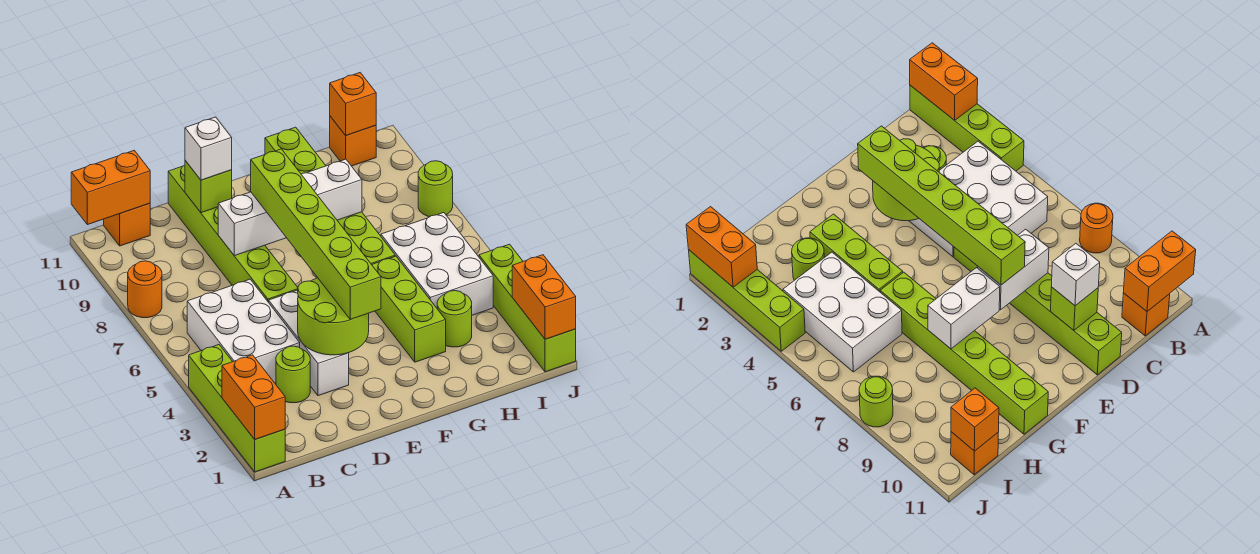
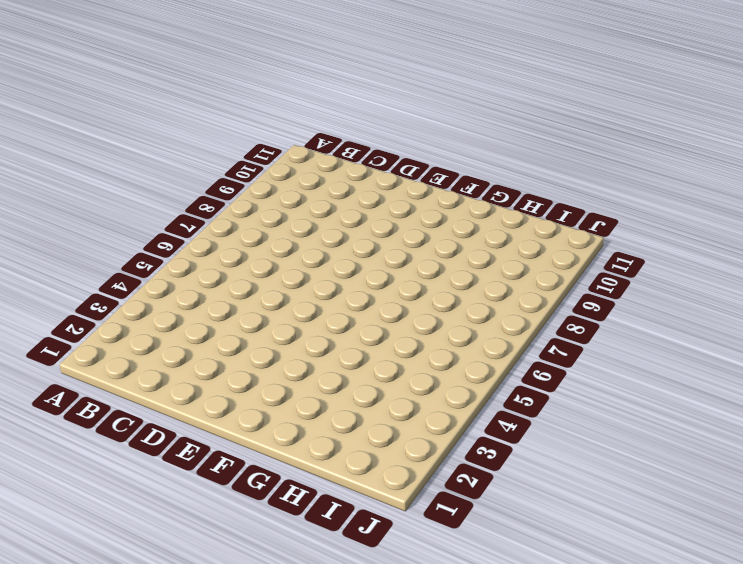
none -> lime 1x4 brick [189,345,285,472]
none -> orange 1x1 round brick [128,261,162,318]
none -> white 2x3 brick [187,279,300,383]

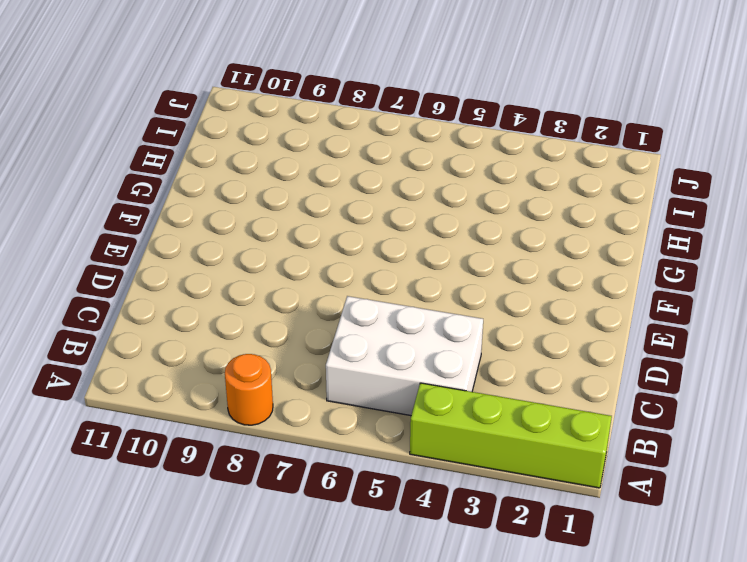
none -> orange 1x1 brick [104,203,150,246]
none -> lime 1x1 round brick [276,346,310,403]
none -> white 1x3 brick [269,290,349,396]

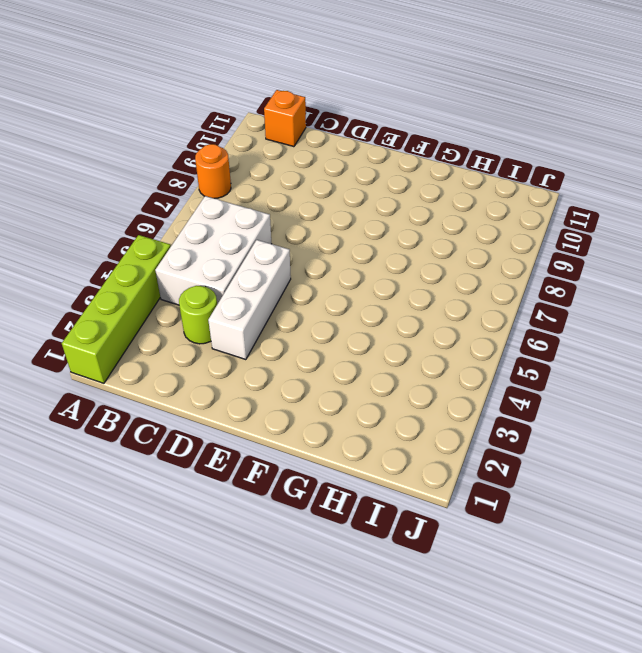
none -> lime 1x6 brick [168,165,298,302]
none -> lime 1x3 brick [372,256,446,362]
none -> lime 1x6 brick [265,127,395,265]

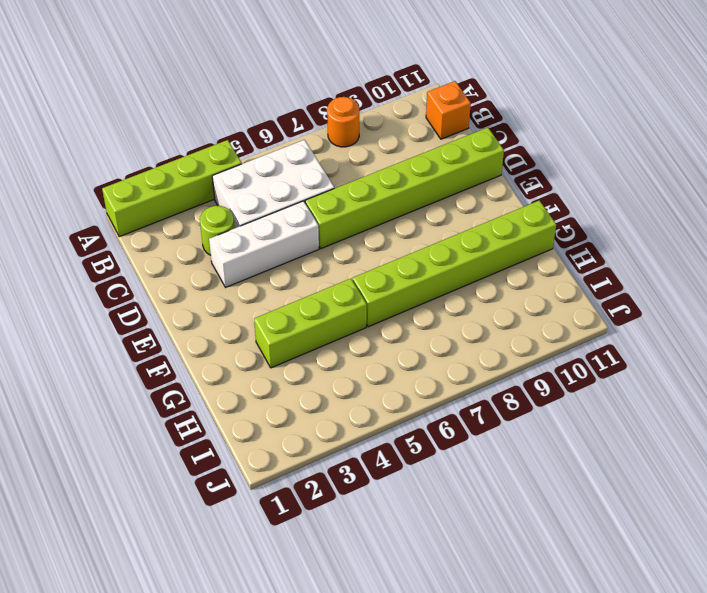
none -> lime 1x1 round brick [437,291,472,347]
none -> white 2x3 brick [381,213,493,315]
none -> orange 1x1 brick [330,116,376,166]

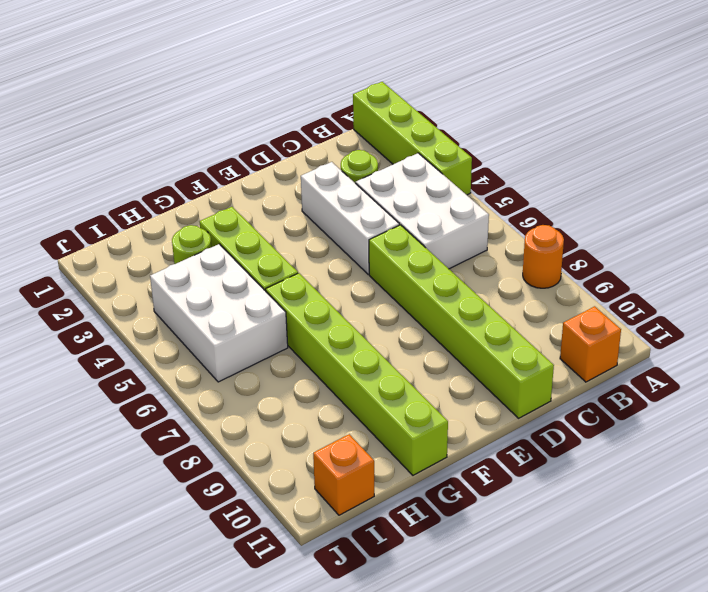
none -> lime 1x4 brick [479,244,576,372]
none -> lime 1x1 round brick [418,161,453,217]
none -> orange 1x2 brick [222,355,285,439]

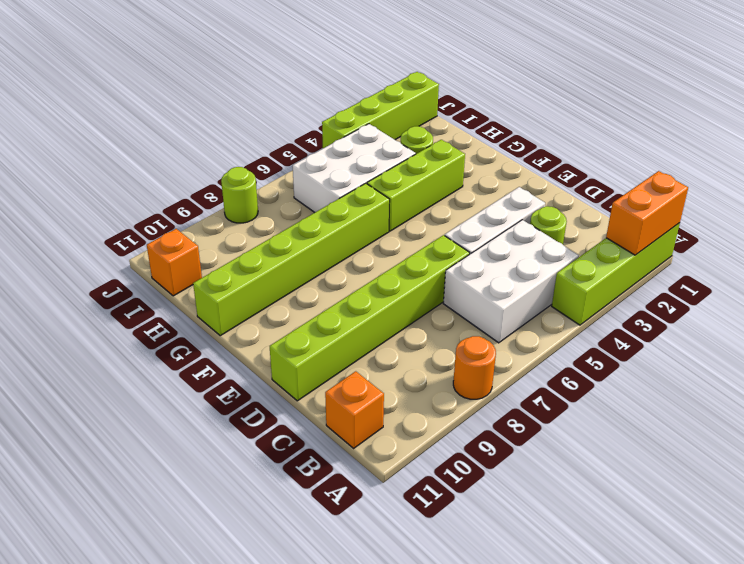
none -> orange 1x2 brick [71,151,150,225]
none -> lime 2x2 round brick [298,278,369,355]
none -> white 1x2 brick [218,192,286,256]

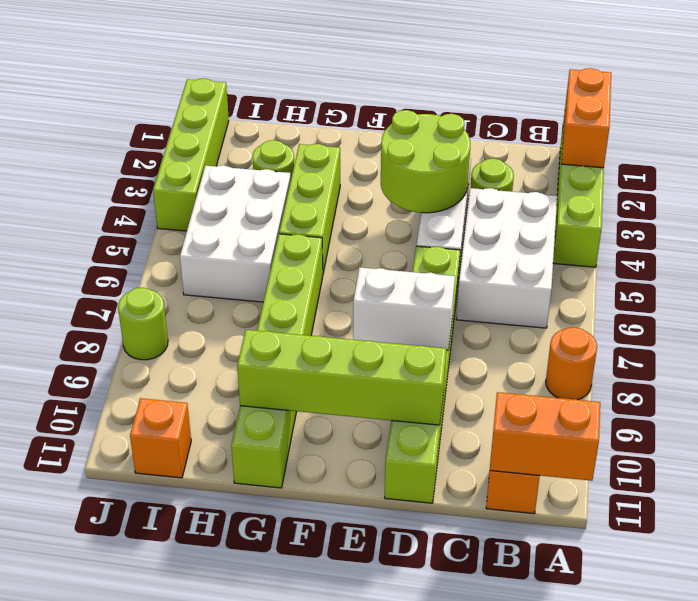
lime 1x4 brick [237,330,446,425] -> lime 1x1 brick [185,161,232,213]
none -> white 1x2 brick [301,159,362,220]
none -> orange 1x1 brick [330,73,376,135]
none -> orange 1x2 brick [512,255,576,339]

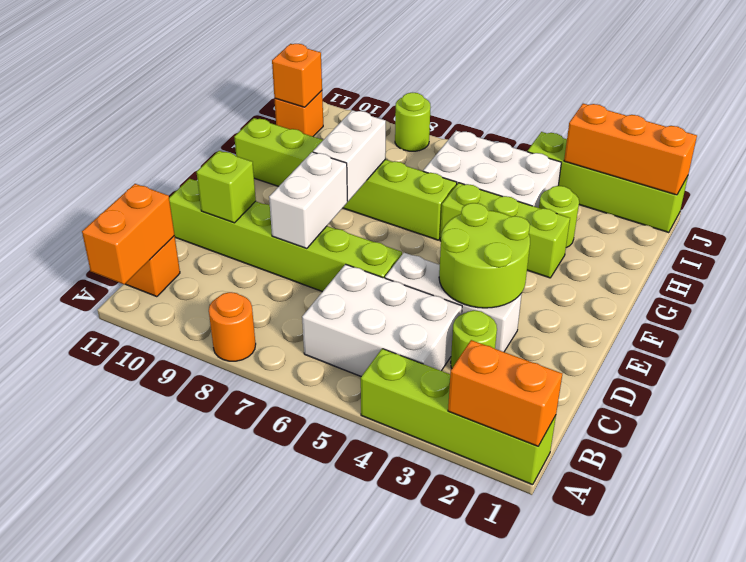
orange 1x3 brick [564,104,697,195] -> orange 1x2 brick [512,255,576,339]
none -> white 1x1 brick [185,117,232,180]
none -> lime 1x6 brick [250,149,381,319]

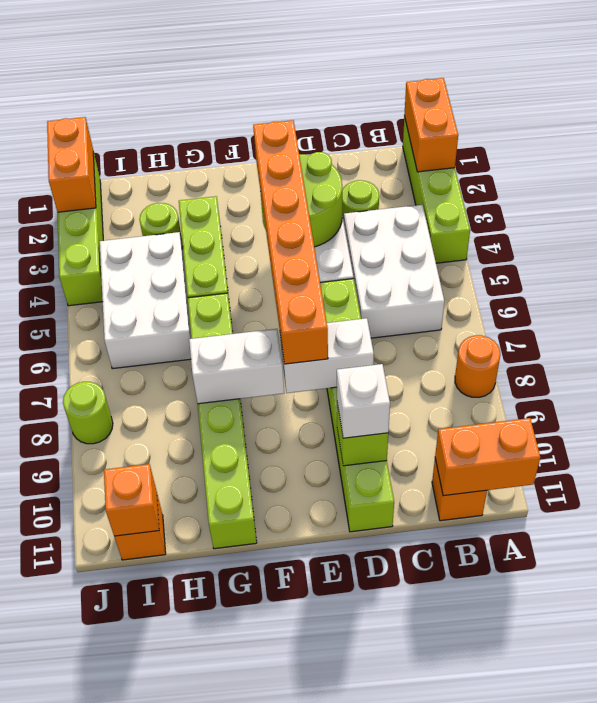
orange 1x6 brick [253,120,328,364] -> lime 1x6 brick [250,149,381,319]

